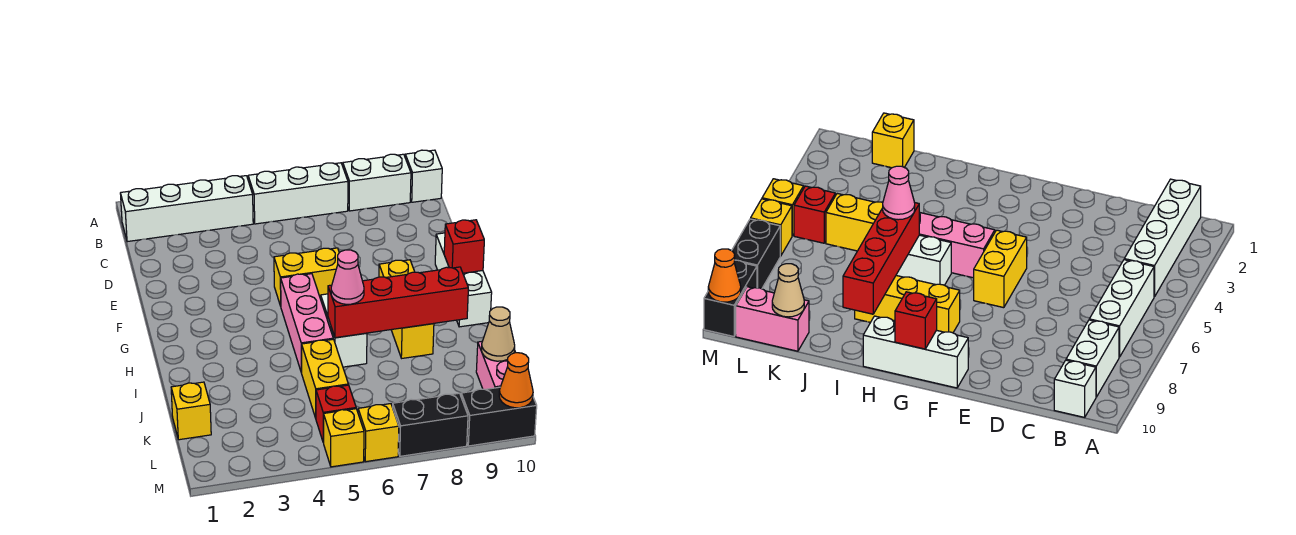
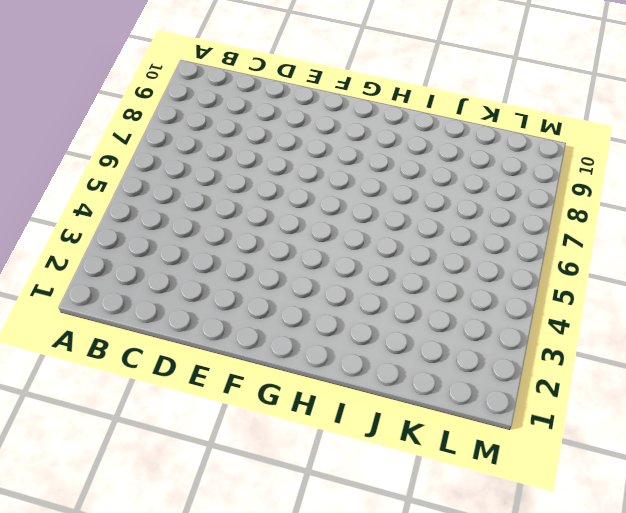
none -> white 1x4 brick [120,176,253,242]
none -> white 1x3 brick [248,163,348,224]
none -> white 1x2 brick [343,154,411,211]

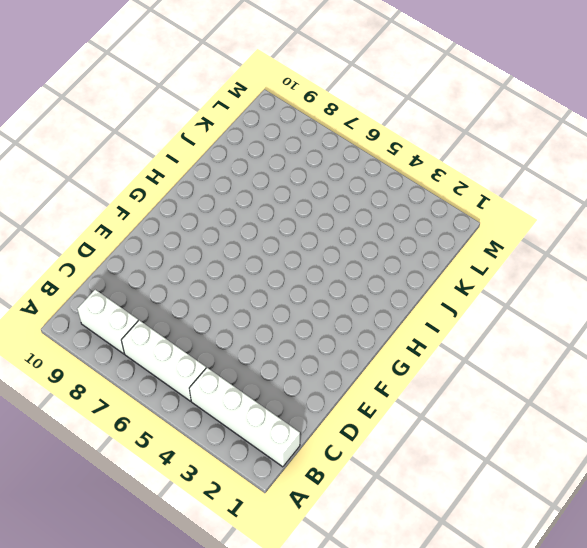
none -> white 1x1 brick [405,150,442,202]
none -> yellow 1x2 brick [274,248,339,306]
none -> white 1x3 brick [435,233,492,327]

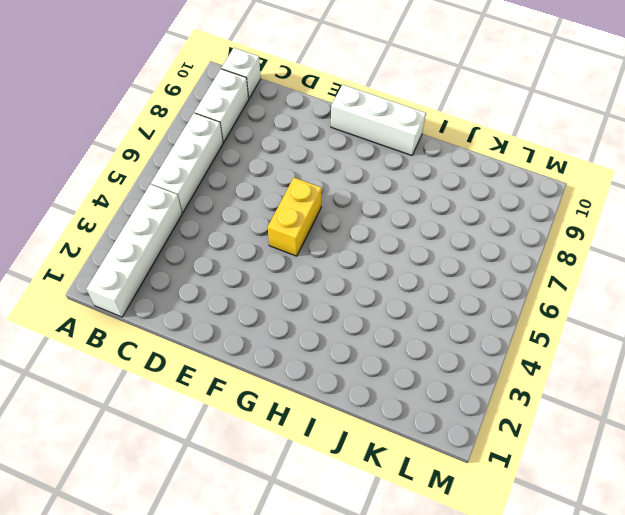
none -> pink 1x3 brick [281,274,333,373]
none -> yellow 1x3 brick [379,260,434,358]
none -> white 1x2 brick [321,294,367,367]

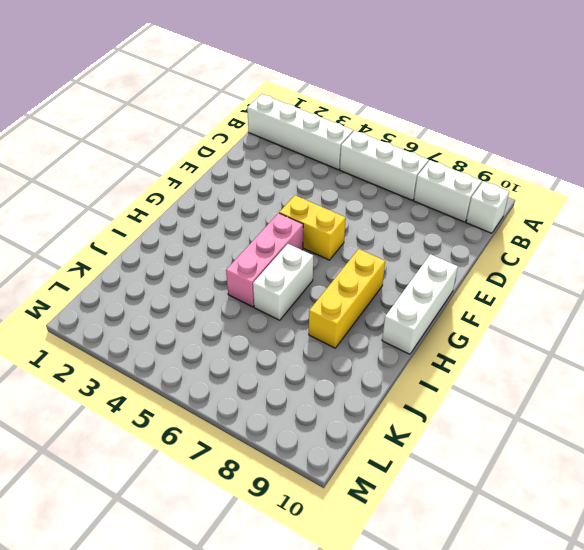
none -> yellow 1x2 brick [302,339,348,418]
none -> yellow 1x1 brick [171,382,211,440]
none -> pink 1x2 brick [476,342,516,389]

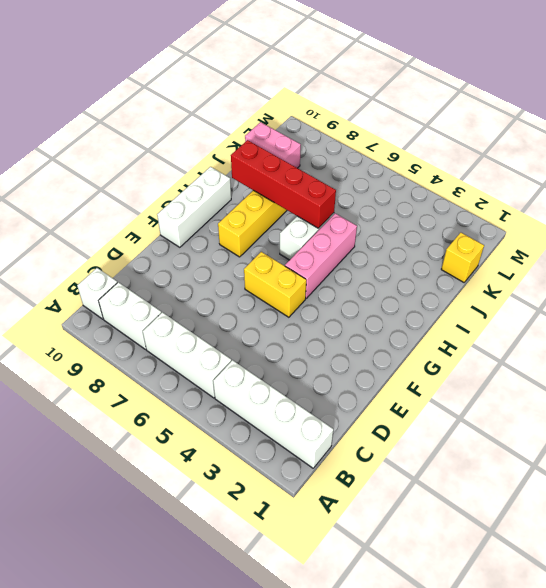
pink 1x2 brick [245,122,301,168] -> pink 1x2 brick turned to [476,342,516,389]
none -> yellow 1x2 brick [302,339,348,418]
none -> red 1x1 brick [316,385,356,443]
none -> yellow 1x1 brick [324,409,364,467]

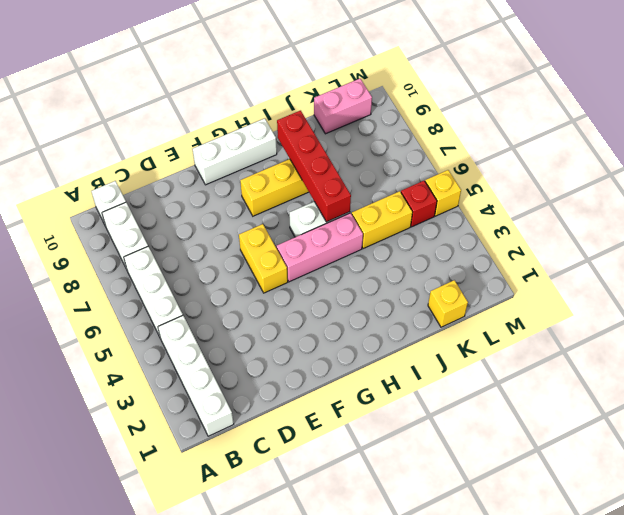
none -> yellow 1x1 brick [358,404,399,462]
none -> black 1x2 brick [393,393,468,456]
none -> black 1x2 brick [461,387,537,446]

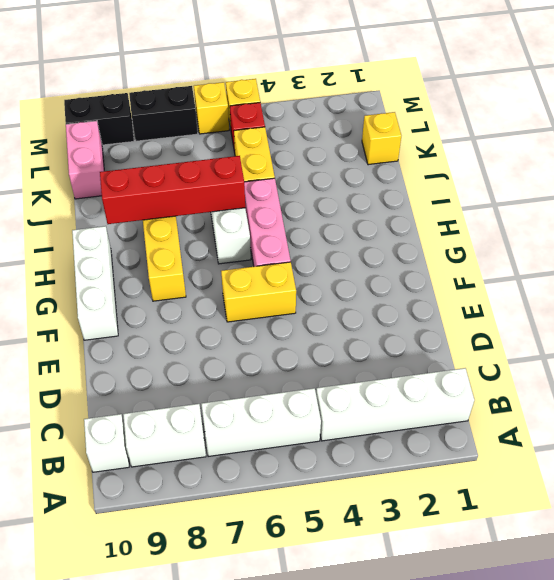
none -> red 1x1 brick [444,220,484,273]
none -> tan 1x1 cone [481,307,515,361]
none -> orange 1x1 cone [499,353,533,408]

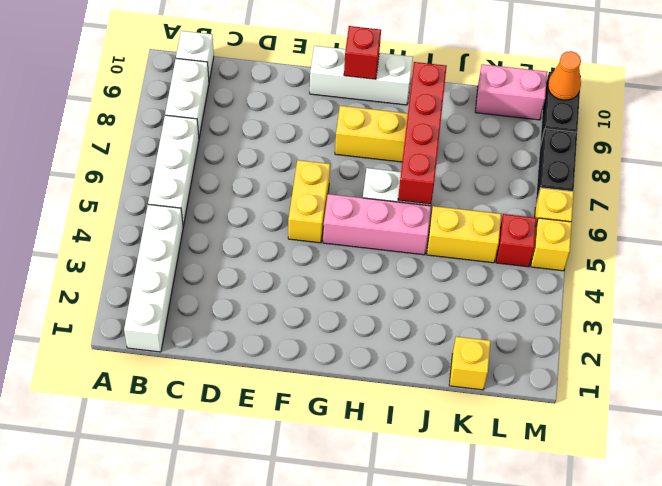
none -> tan 1x1 cone [481,307,515,361]
none -> pink 1x1 cone [331,250,364,304]

